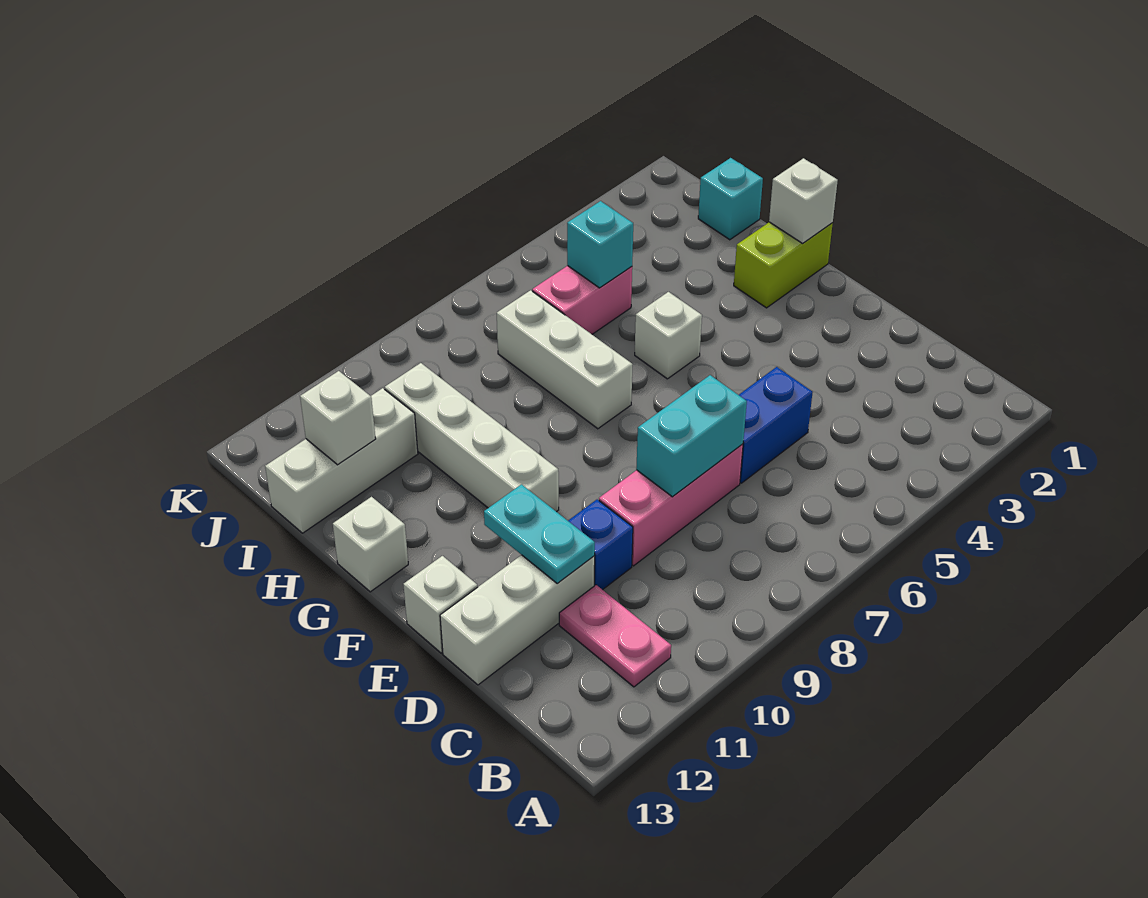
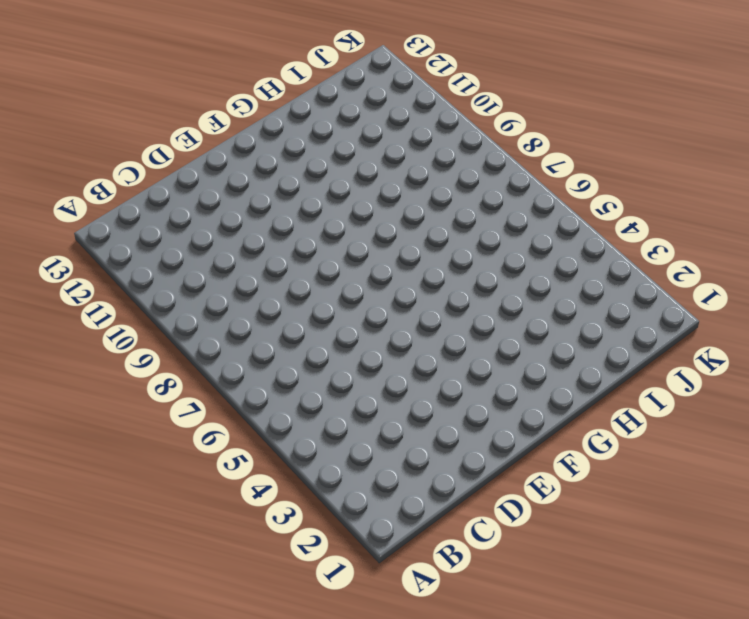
none -> pink 1x2 plate [559,585,671,687]
none -> blue 1x2 brick [739,367,813,483]
none -> pink 1x3 brick [599,444,743,566]

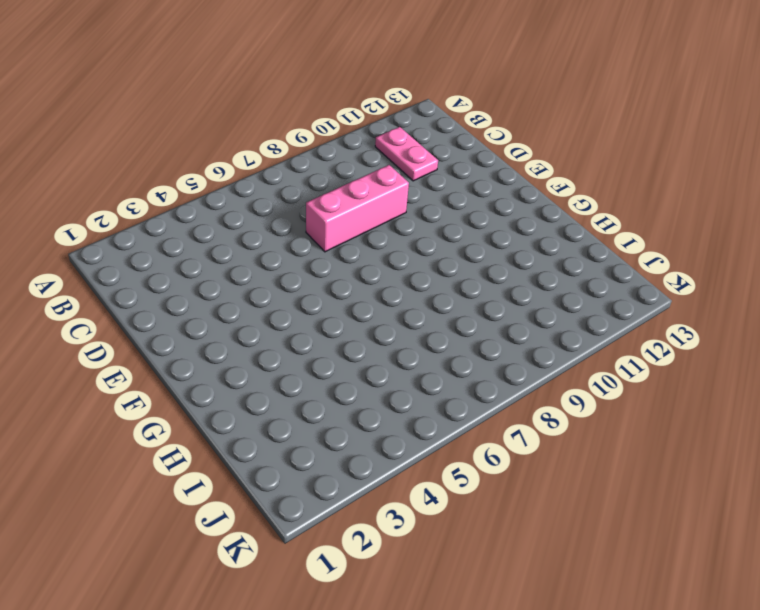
none -> blue 1x2 brick [739,367,813,483]
none -> blue 1x1 brick [568,499,633,590]
none -> white 1x3 brick [440,555,595,685]

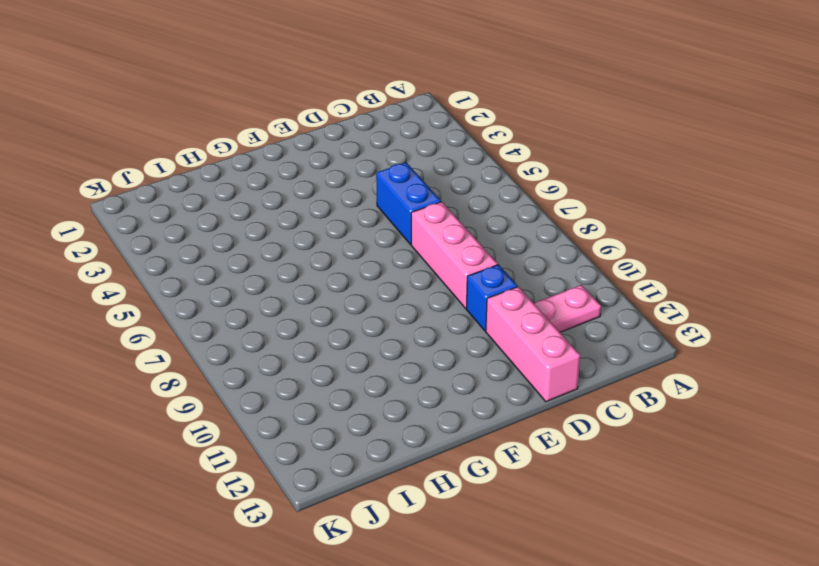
pink 1x3 brick [486,287,580,402] -> white 1x3 brick [440,555,595,685]
none -> white 1x1 brick [403,556,478,653]
none -> white 1x4 brick [385,363,559,512]
none -> lime 1x2 brick [734,222,833,308]

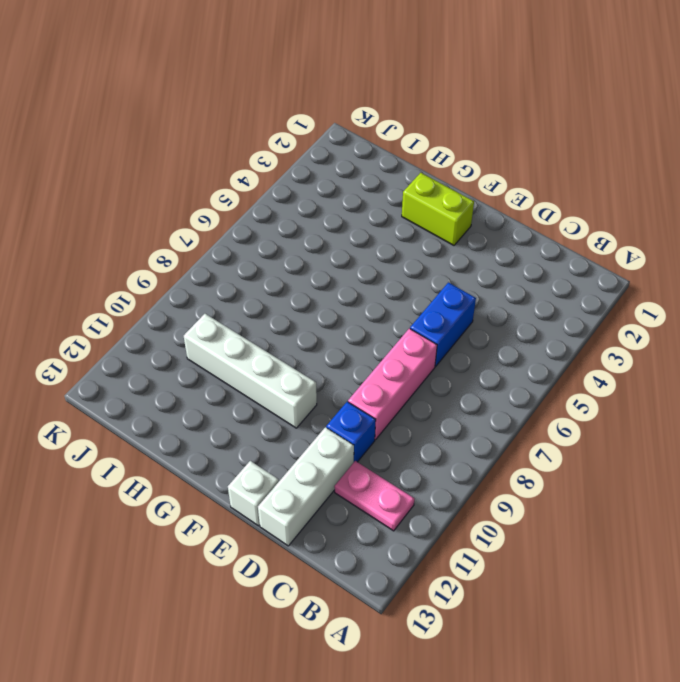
lime 1x2 brick [402,173,474,245] -> lime 1x2 brick turned to [734,222,833,308]
none -> white 1x1 brick [635,292,702,379]
none -> white 1x3 brick [497,290,633,429]
none -> white 1x1 brick [333,497,408,592]

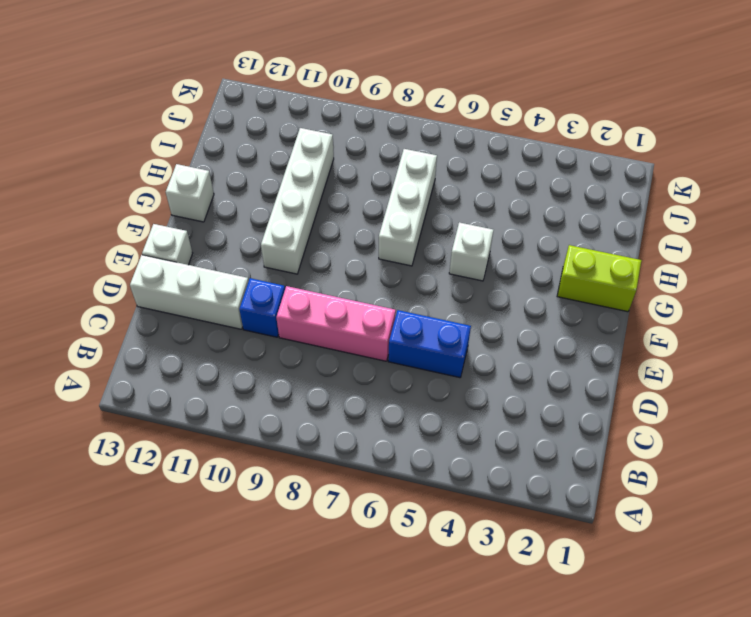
none -> pink 1x2 plate [559,585,671,687]
none -> cyan 1x1 brick [698,158,763,240]
none -> pink 1x2 brick [532,266,632,334]

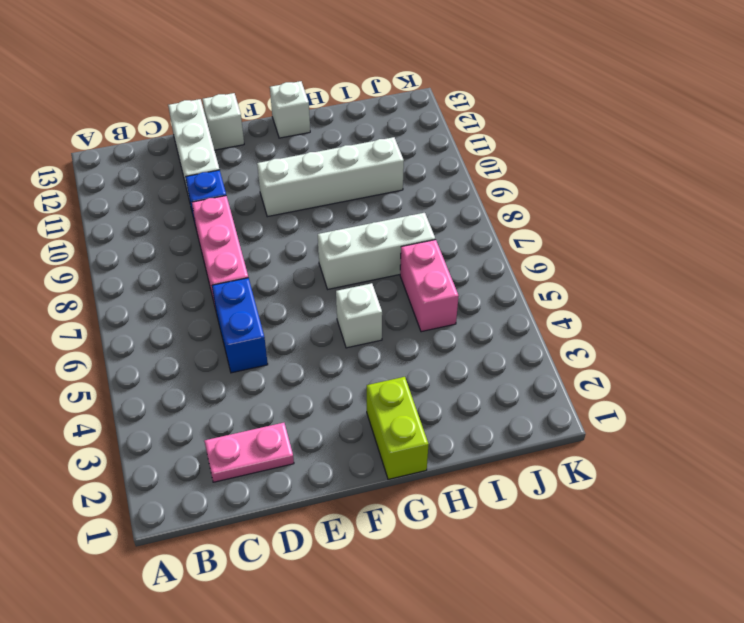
pink 1x2 plate [204,423,294,482] -> pink 1x2 plate moved to [559,585,671,687]
none -> cyan 1x1 brick [698,158,763,240]
none -> white 1x3 brick [265,388,418,533]
none -> cyan 1x2 brick [636,375,747,497]

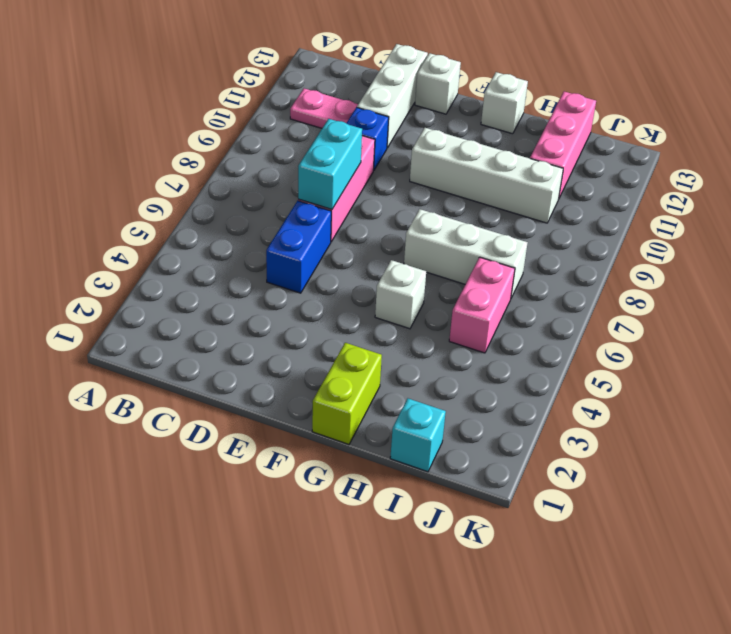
pink 1x3 brick [530,92,596,198] -> white 1x3 brick [265,388,418,533]
none -> cyan 1x2 plate [484,484,595,584]
none -> white 1x1 brick [769,158,838,243]
none -> cyan 1x1 brick [567,201,633,288]

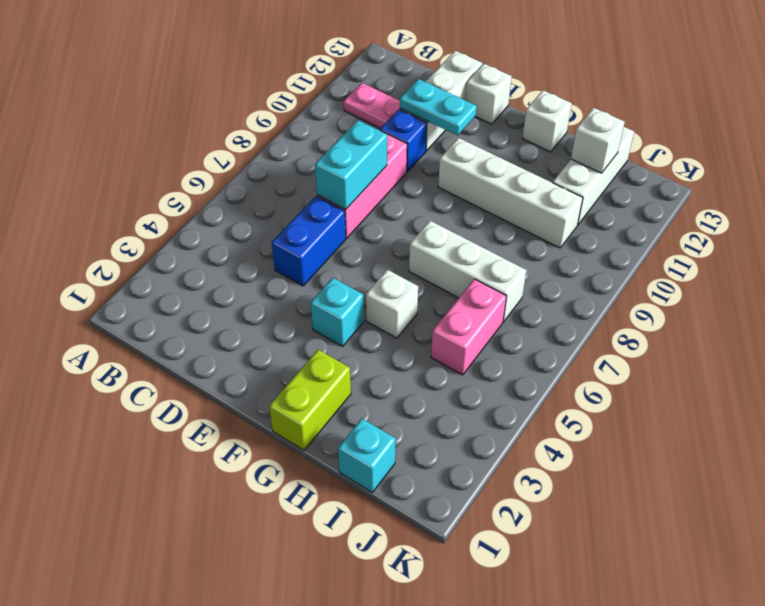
cyan 1x1 brick [311,278,364,346] -> cyan 1x1 brick moved to [567,201,633,288]
none -> white 1x1 brick [769,158,838,243]

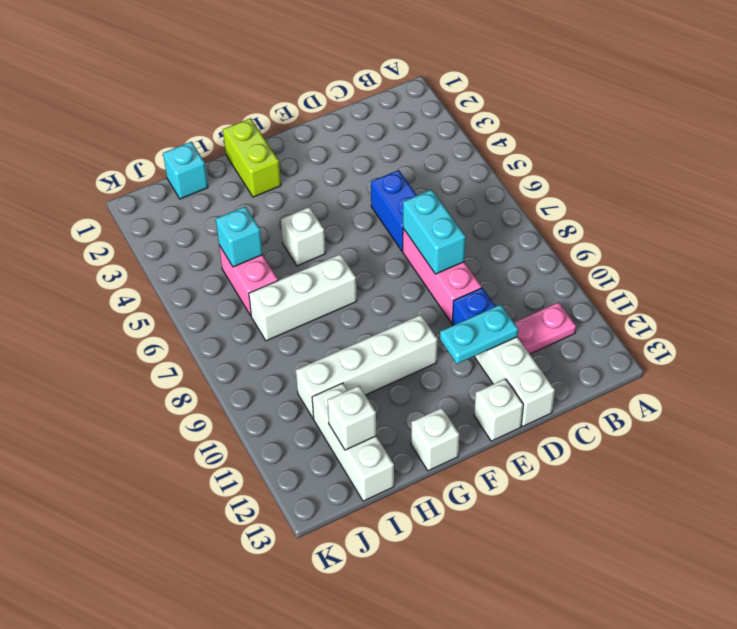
none -> white 1x1 brick [769,158,838,243]

